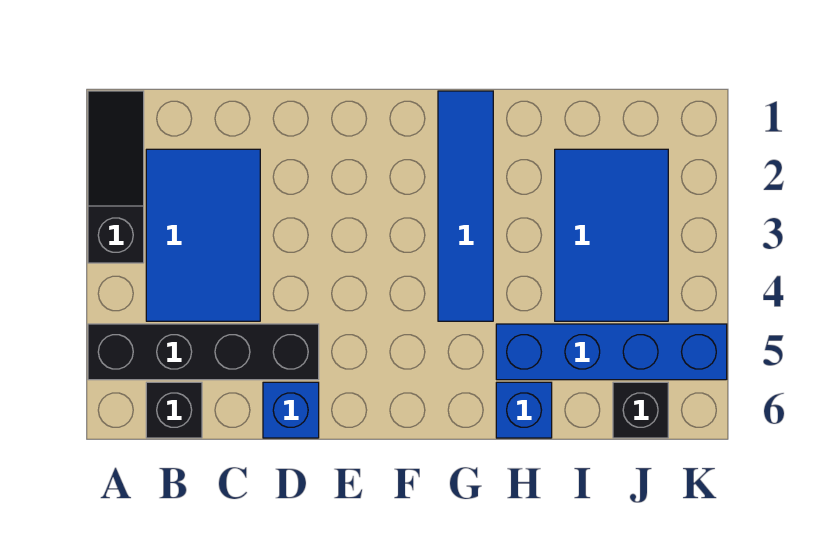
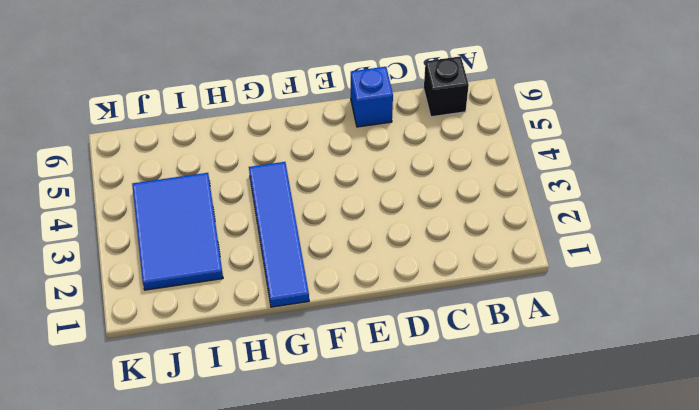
none -> black 1x3 slope [88,91,144,263]
none -> black 1x4 brick [88,324,319,380]

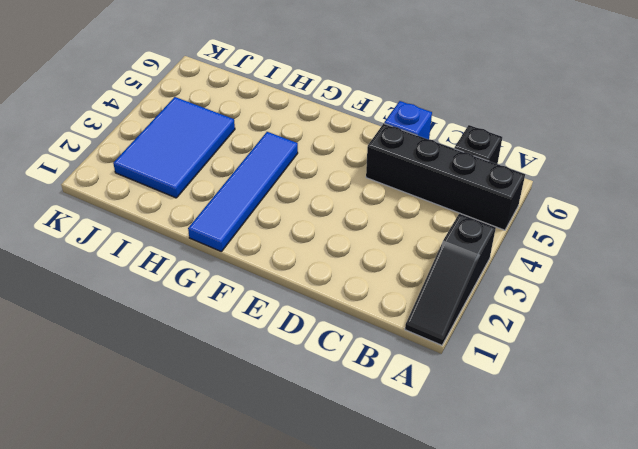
none -> blue 2x3 tile [146,149,260,321]
none -> blue 1x4 brick [496,324,727,380]

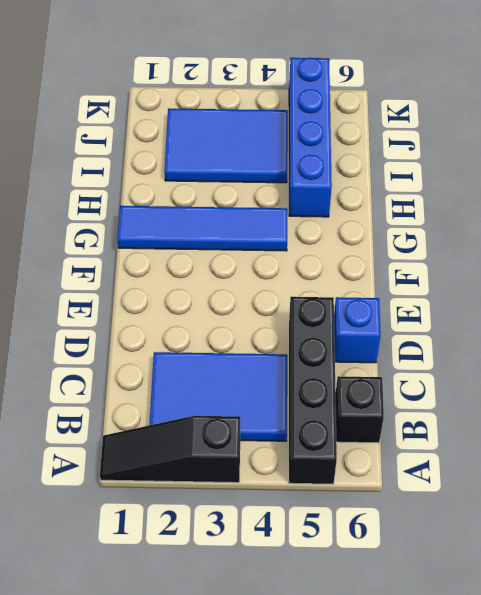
none -> blue 1x1 brick [496,382,552,438]
none -> black 1x1 brick [613,382,668,438]

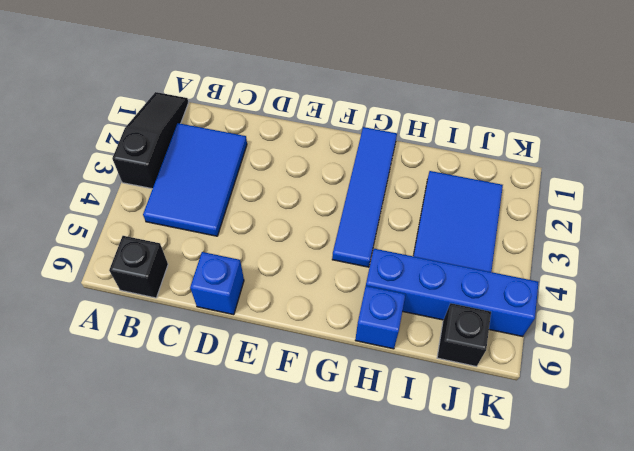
none -> black 1x4 brick [88,324,319,380]

